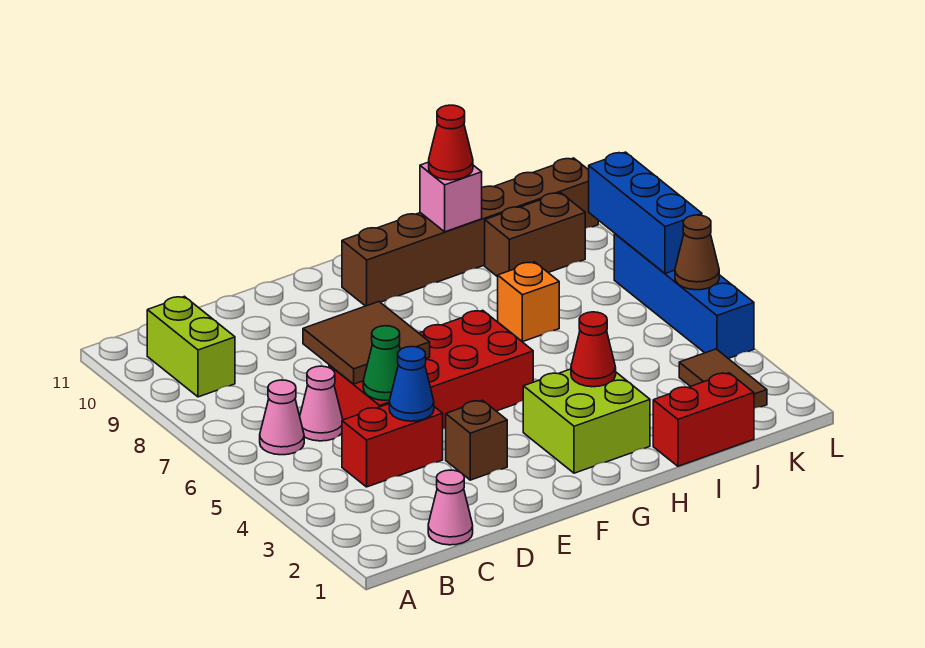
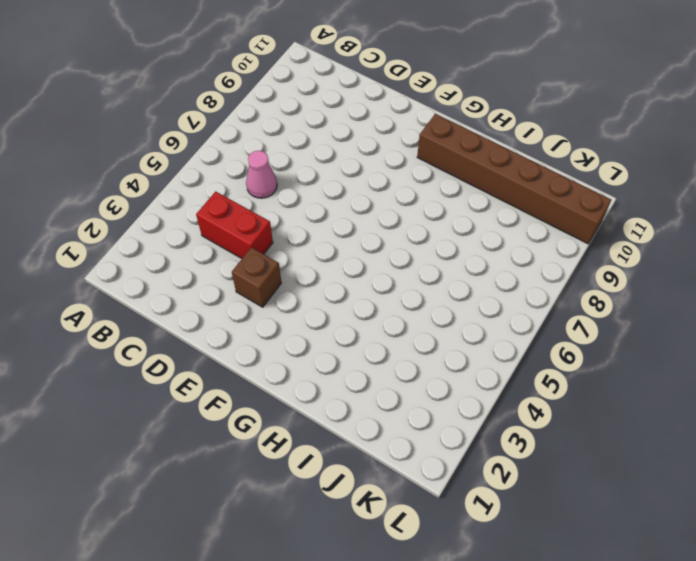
none -> pink 1x1 cone [260,380,304,455]
none -> lime 1x2 brick [147,296,235,397]
none -> pink 1x1 cone [428,470,473,545]

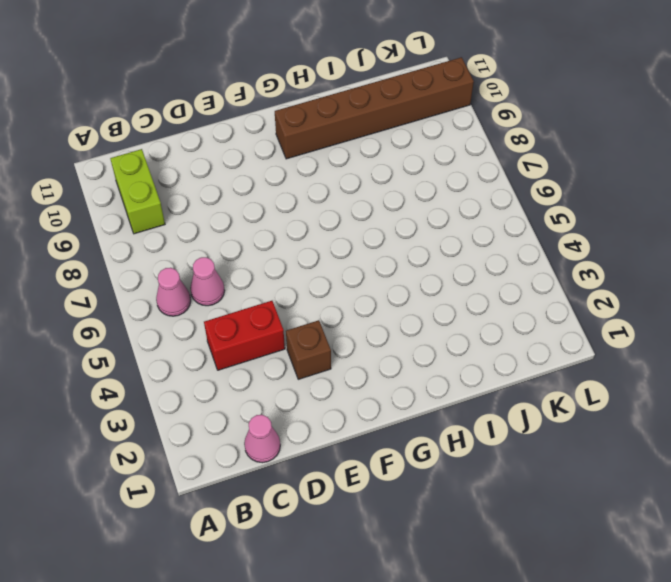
none -> red 2x4 brick [329,310,533,429]
none -> lime 2x2 brick [523,369,650,473]
none -> red 1x2 brick [653,373,754,466]

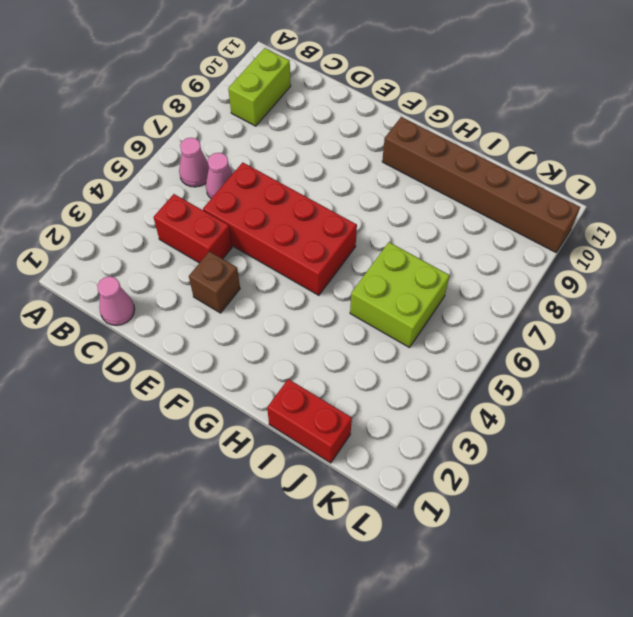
lime 2x2 brick [350,242,450,348] -> lime 2x2 brick moved to [523,369,650,473]
none -> orange 1x1 brick [498,262,559,342]
none -> brown 1x2 brick [485,193,585,277]
none -> brown 1x2 tile [679,349,767,408]

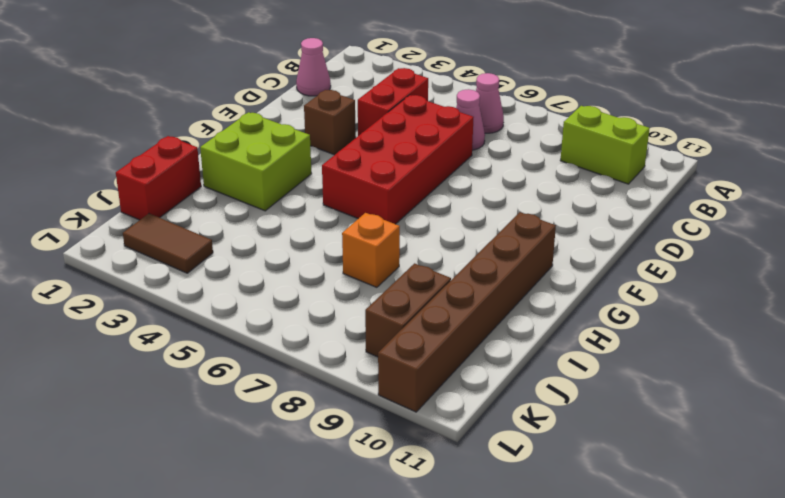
none -> blue 1x4 brick [614,234,754,359]
none -> blue 1x1 cone [389,347,434,421]
none -> green 1x1 cone [363,326,400,400]

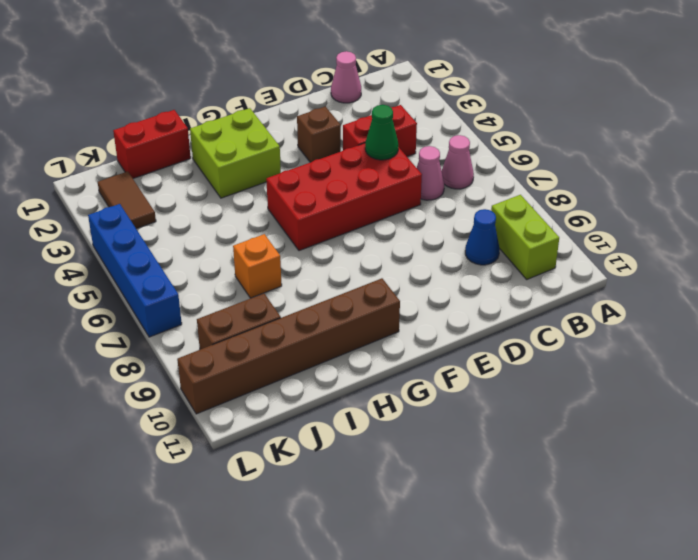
blue 1x1 cone [465,209,500,265] -> blue 1x1 cone moved to [389,347,434,421]
none -> brown 2x2 tile [303,302,430,384]
none -> red 1x1 cone [571,312,616,387]
none -> pink 1x1 brick [420,162,482,232]

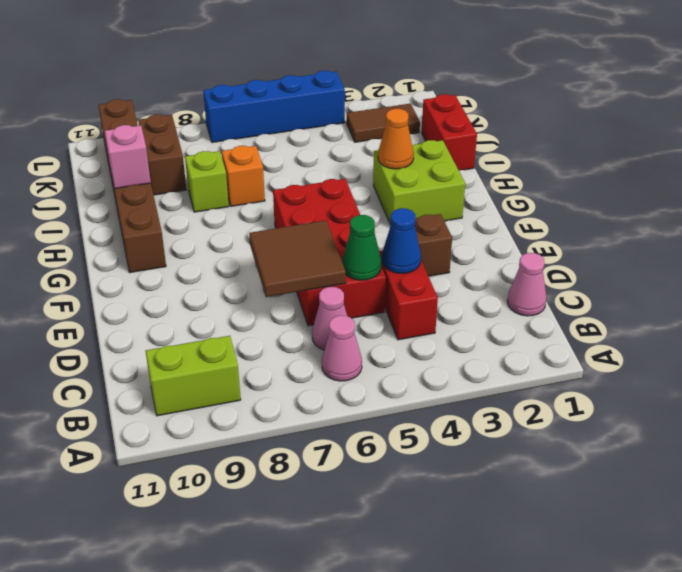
orange 1x1 cone [378,109,414,169] -> red 1x1 cone [571,312,616,387]
lime 1x1 brick [185,151,229,212] -> none
none -> brown 1x1 cone [675,215,719,290]
none -> blue 1x3 brick [589,152,702,273]
none -> red 1x1 cone [429,105,473,180]

